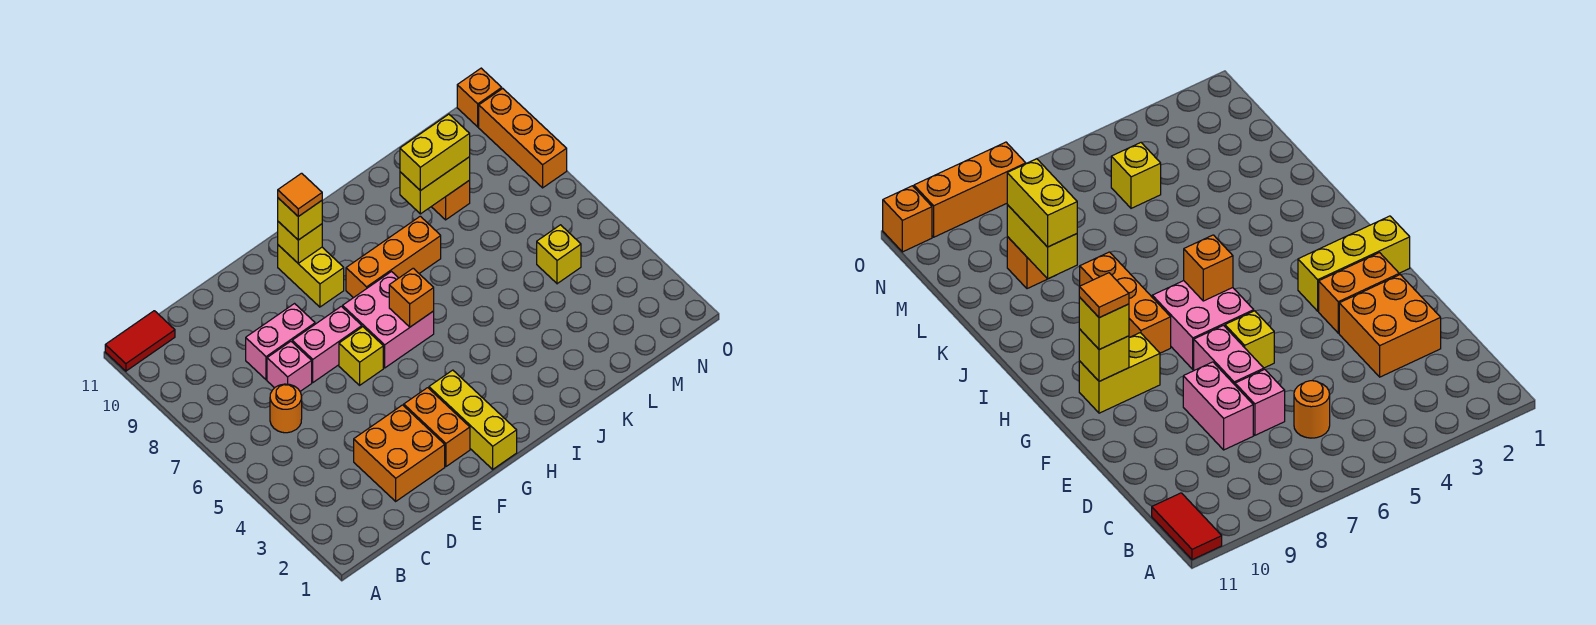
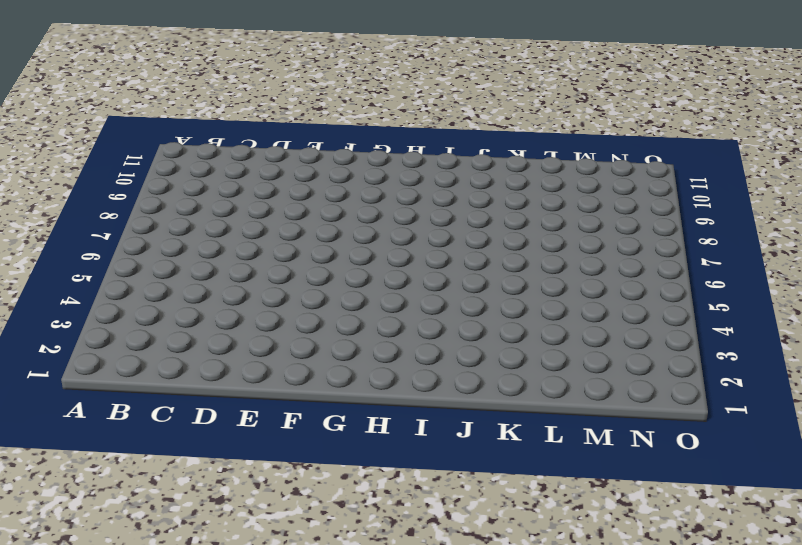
none -> red 1x2 tile [105,311,175,371]
none -> orange 1x1 round brick [270,384,302,433]
none -> orange 2x2 brick [354,405,445,501]

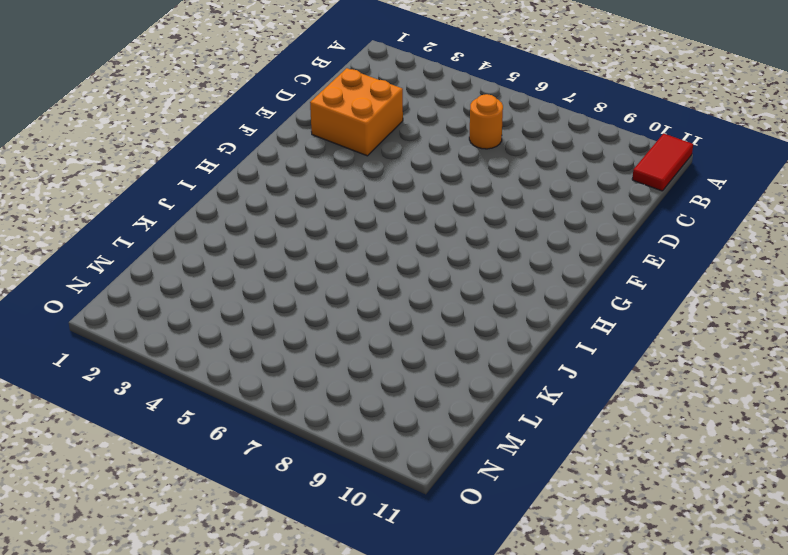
none -> pink 1x1 brick [267,341,312,391]
none -> pink 1x2 brick [246,304,315,380]
none -> pink 1x2 brick [292,306,362,382]

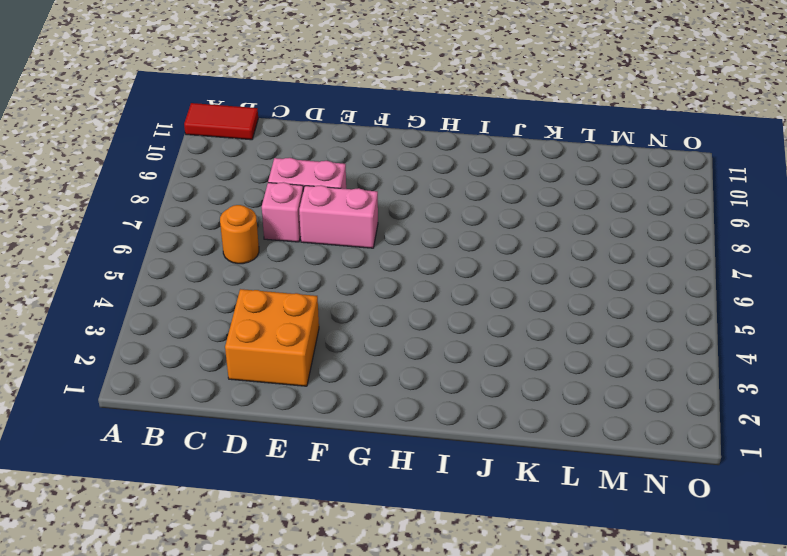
none -> orange 1x2 brick [404,388,470,466]
none -> yellow 1x1 brick [339,327,383,385]
none -> yellow 1x3 brick [429,370,517,469]

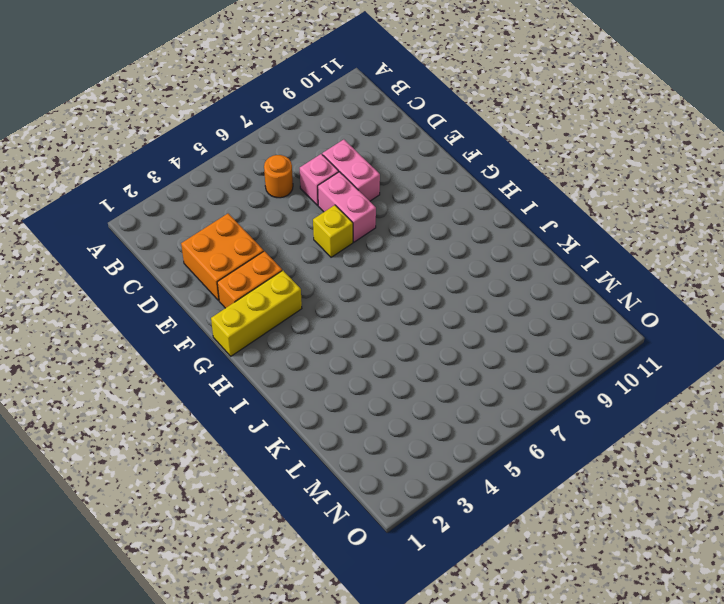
none -> red 1x2 tile [105,311,175,371]
none -> pink 2x2 brick [343,272,434,368]
none -> yellow 1x2 brick [278,245,344,307]

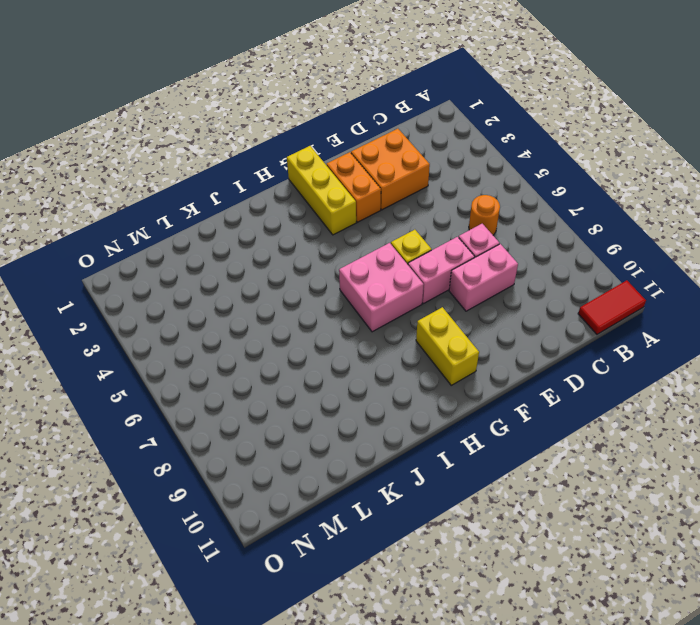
none -> orange 1x3 brick [346,216,441,298]
none -> orange 1x1 brick [431,181,470,220]
none -> yellow 1x1 brick [537,225,581,284]

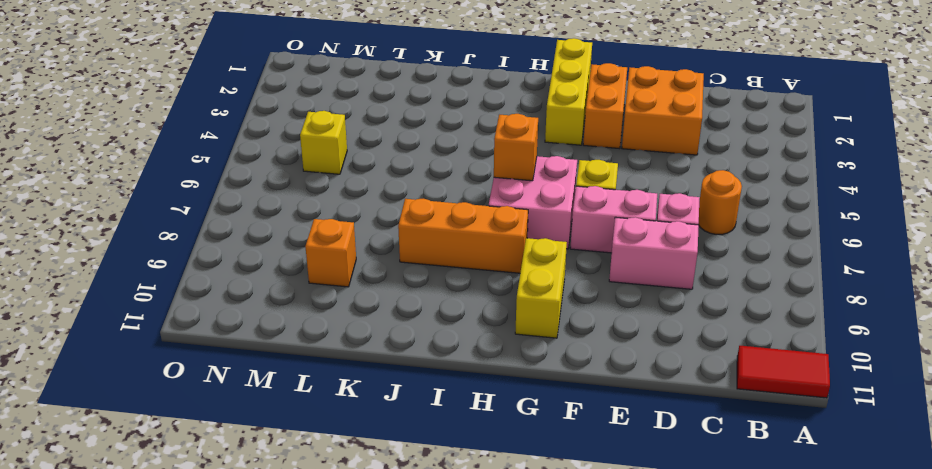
none -> orange 1x3 brick [479,89,567,188]
none -> orange 1x1 brick [457,68,502,127]
none -> yellow 1x1 brick [278,222,322,263]

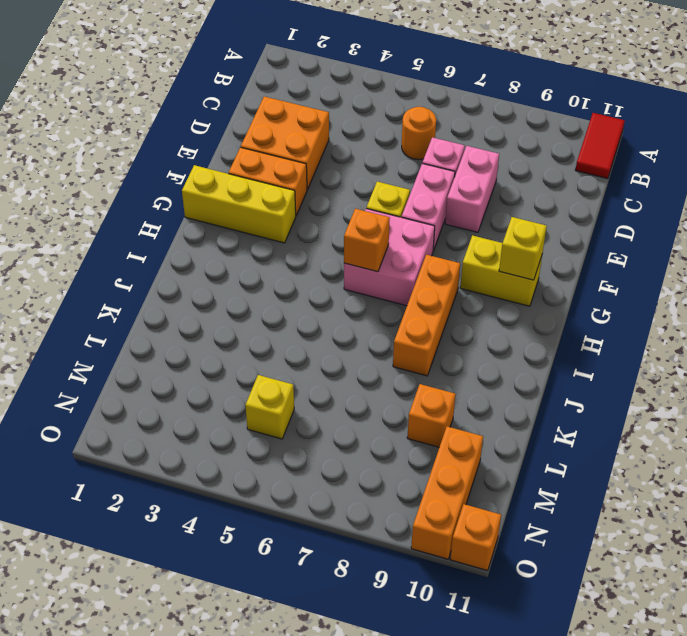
orange 1x3 brick [411,426,483,559] -> orange 1x3 brick turned to [479,89,567,188]
none -> yellow 1x2 brick [400,157,470,214]
none -> yellow 1x1 brick [278,198,322,240]
none -> yellow 1x2 brick [400,114,470,191]

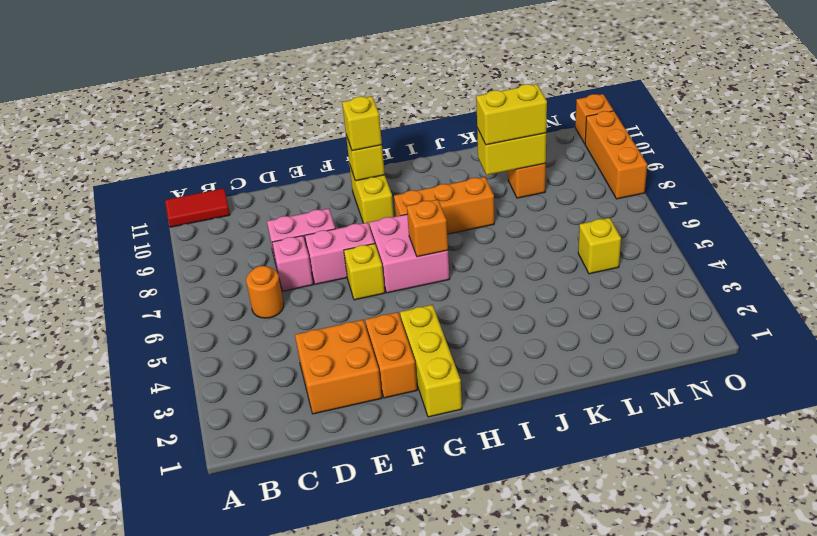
none -> orange 1x1 tile [278,173,322,216]

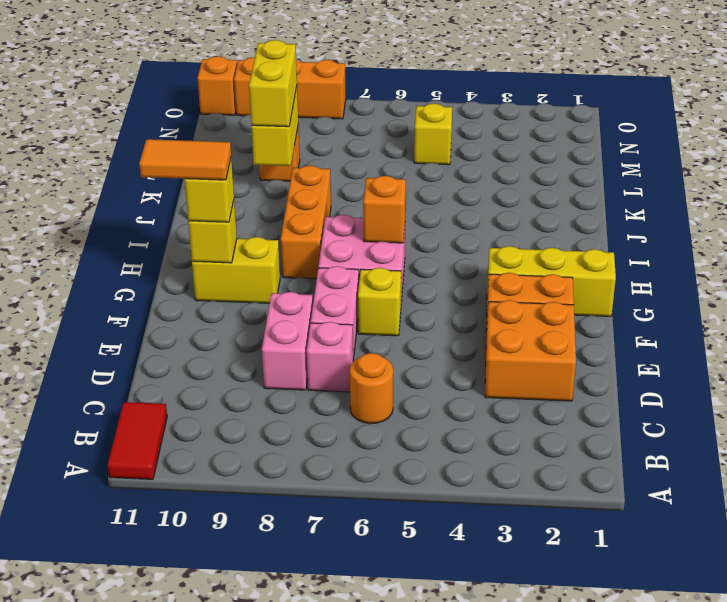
orange 1x2 tile [139,139,231,180] -> orange 1x1 tile [278,173,322,216]

